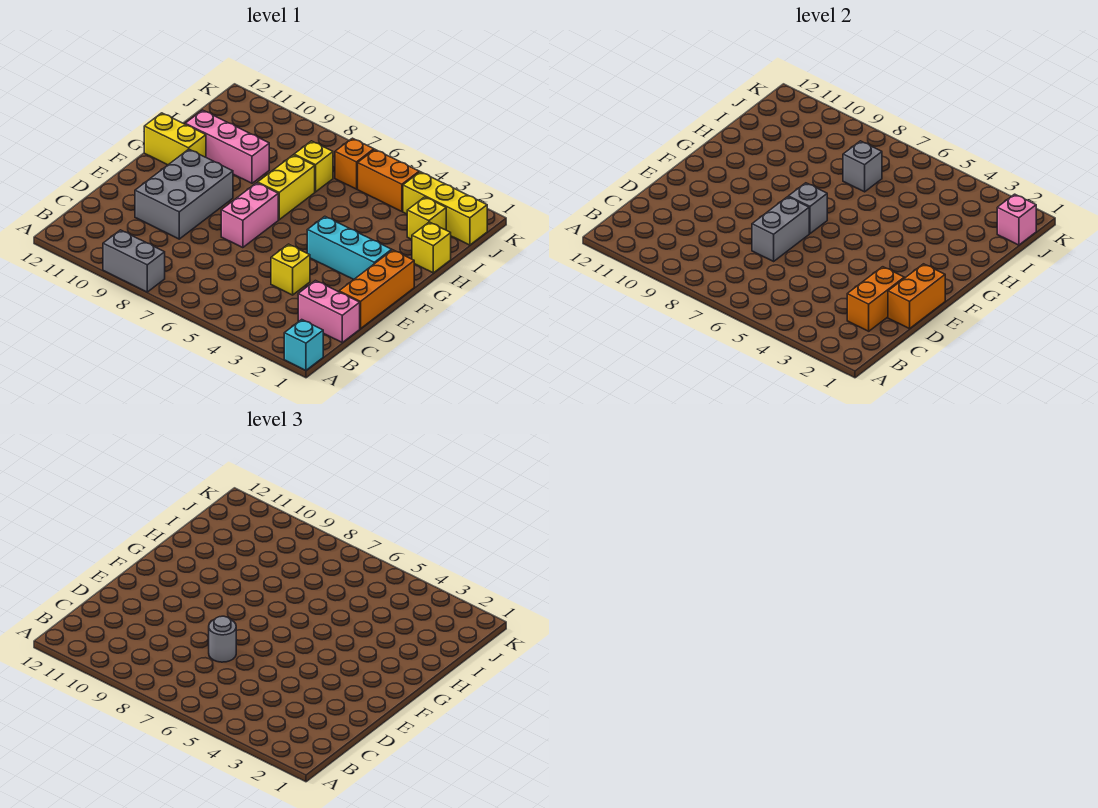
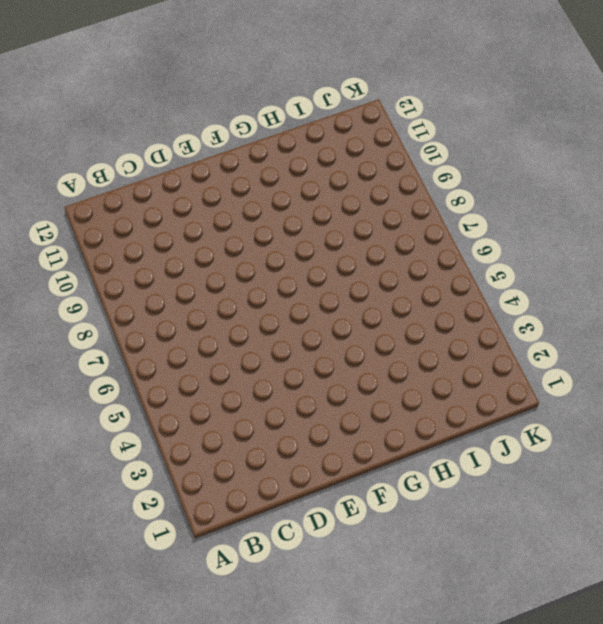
none -> cyan 1x1 brick [284,320,323,370]
none -> grey 1x2 brick [103,230,165,292]
none -> pink 1x2 brick [298,281,360,342]

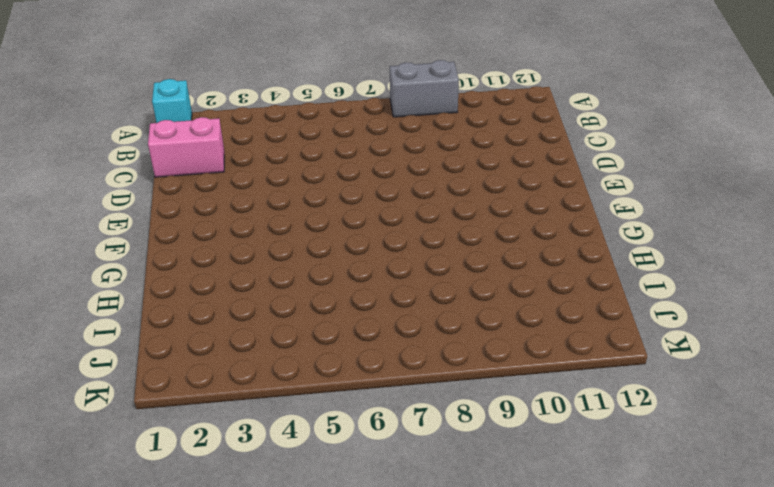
none -> orange 1x3 brick [339,250,414,329]
none -> yellow 1x1 brick [271,244,310,295]
none -> grey 2x3 brick [135,149,233,239]

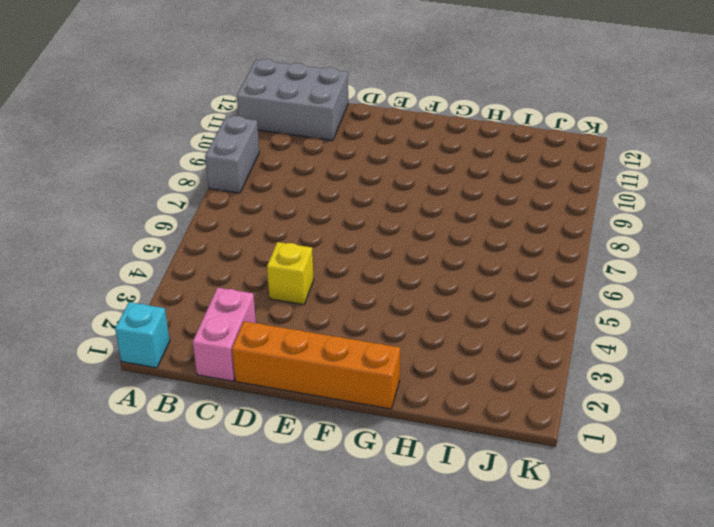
grey 2x3 brick [237,59,348,141] -> grey 2x3 brick moved to [135,149,233,239]
orange 1x4 brick [232,321,400,409] -> orange 1x3 brick [339,250,414,329]
none -> pink 1x2 brick [221,183,278,248]
none -> cyan 1x3 brick [307,216,392,279]
none -> yellow 1x2 brick [258,155,315,220]

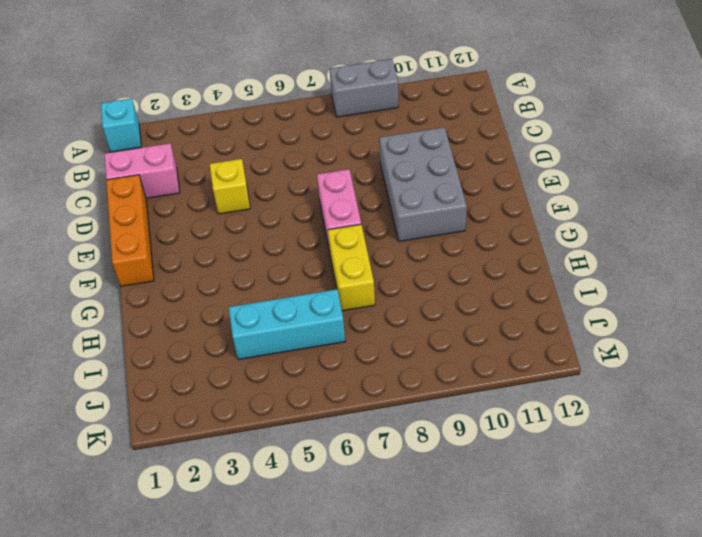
cyan 1x3 brick [229,289,345,360] -> cyan 1x3 brick moved to [307,216,392,279]
none -> yellow 1x2 brick [144,113,206,165]
none -> yellow 1x1 brick [412,222,451,273]
none -> pink 1x3 brick [185,110,269,183]

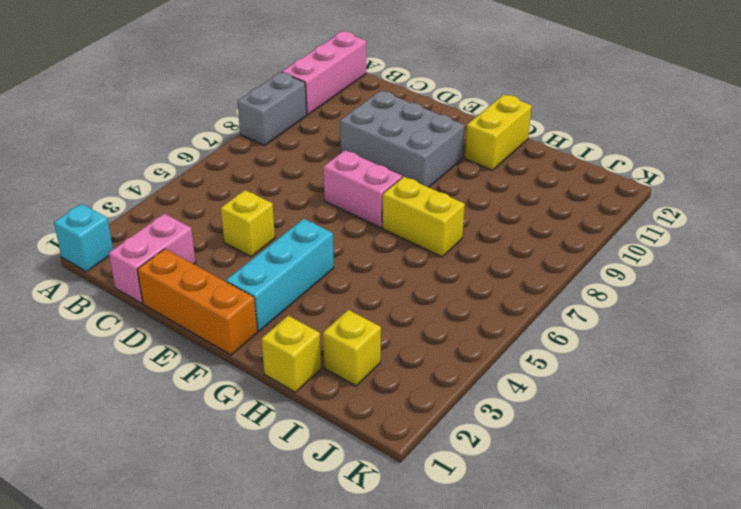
pink 1x3 brick [282,32,366,115] -> pink 1x3 brick moved to [185,110,269,183]
none -> yellow 1x1 brick [294,141,333,192]
none -> yellow 1x3 brick [403,172,487,245]
none -> orange 1x2 brick [358,150,419,211]

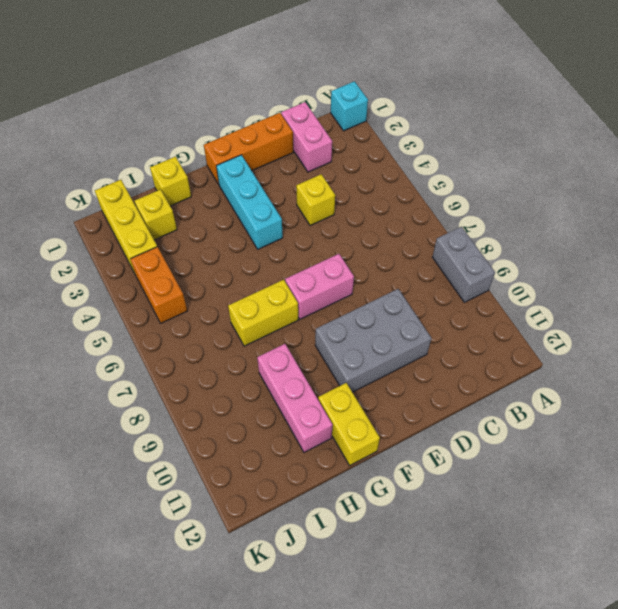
none -> yellow 1x1 brick [294,141,333,192]
none -> orange 1x1 brick [335,138,374,189]
none -> orange 1x2 brick [847,267,904,331]

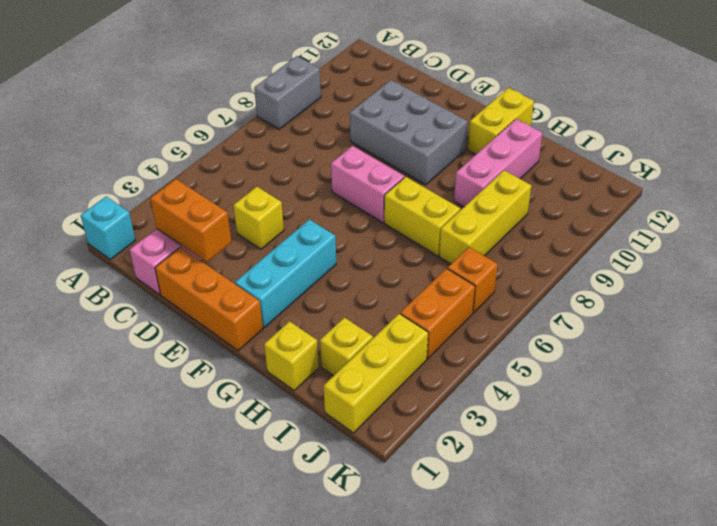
yellow 1x3 brick [439,170,531,264] -> yellow 1x1 brick [294,141,333,192]
none -> orange 1x2 brick [888,264,945,329]
none -> grey 1x2 brick [752,197,809,261]
none -> grey 1x1 brick [788,183,827,234]

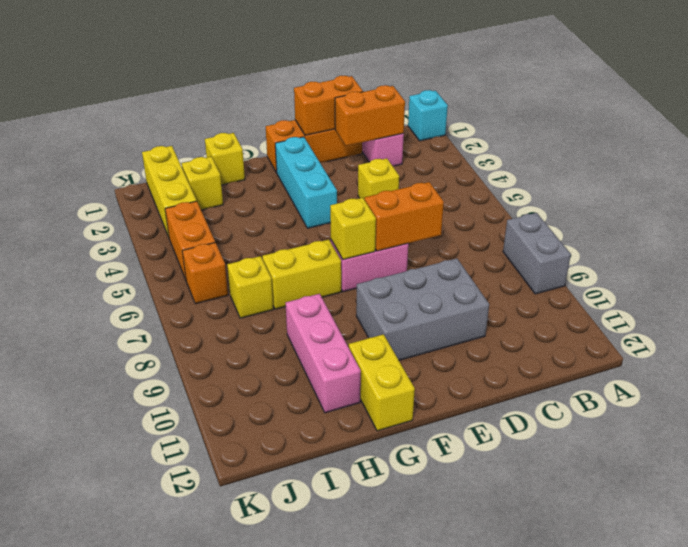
orange 1x2 brick [364,182,444,251] -> grey 1x2 brick [752,197,809,261]
yellow 1x1 brick [330,198,376,260] -> grey 1x1 brick [788,183,827,234]
none -> grey 1x1 brick [843,141,882,192]
none -> pink 1x1 brick [997,194,1036,245]
none -> grey 1x1 round brick [209,616,236,662]

